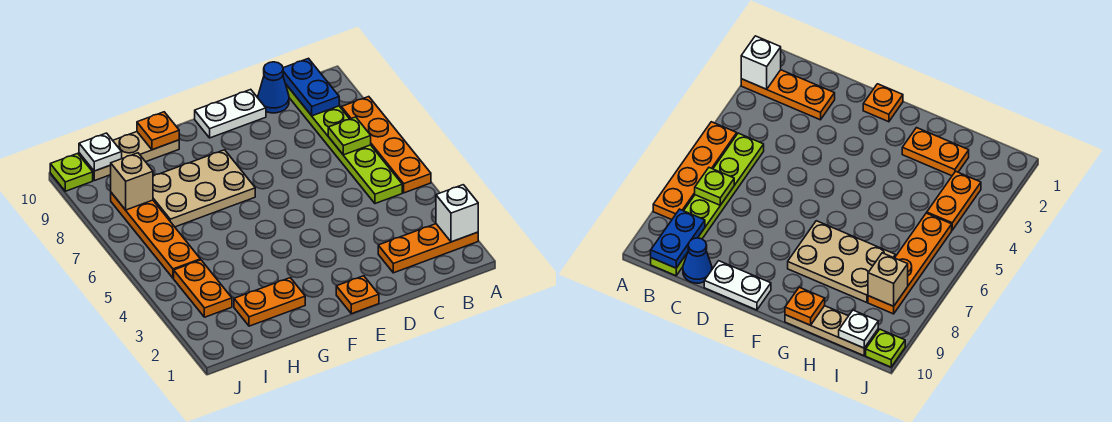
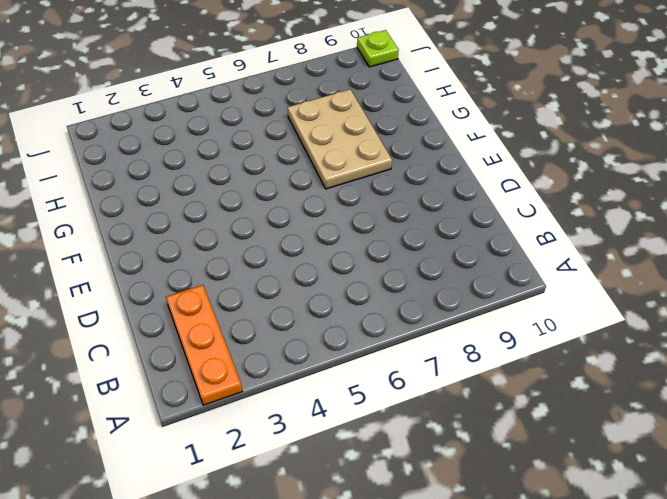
none -> orange 1x4 plate [341,97,431,193]
none -> lime 1x6 plate [286,85,402,204]
none -> blue 1x1 cone [258,62,289,113]

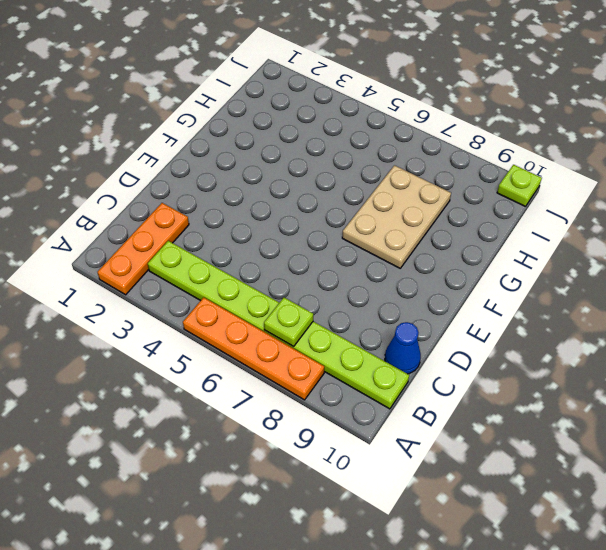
lime 1x8 plate [148,241,409,409] -> lime 1x6 plate [286,85,402,204]
none -> white 1x2 plate [195,89,266,138]
none -> orange 1x1 plate [336,276,379,314]
none -> orange 1x2 plate [234,278,305,326]

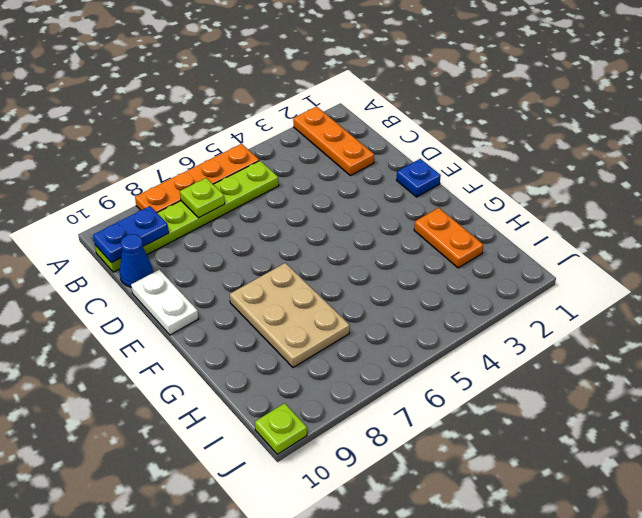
blue 1x1 plate [397,159,441,197] -> orange 1x1 plate [336,276,379,314]
none -> tan 1x3 plate [79,132,179,181]
none -> orange 1x2 plate [174,260,232,317]
none -> orange 1x4 plate [111,193,200,278]

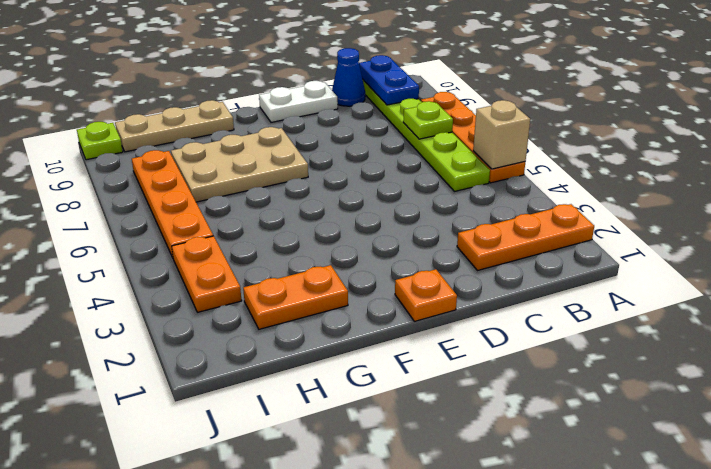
tan 1x1 brick [473,100,530,169] -> tan 1x1 brick moved to [111,153,153,210]
none -> white 1x1 brick [436,185,478,242]
none -> orange 1x1 plate [137,112,179,150]
none -> white 1x1 plate [79,133,122,171]

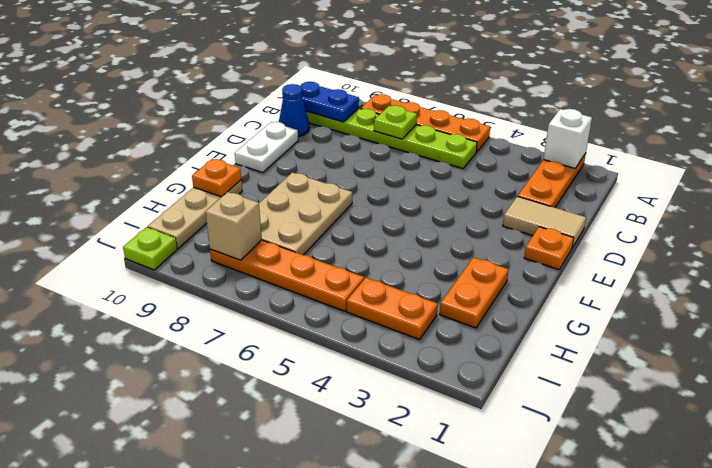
tan 1x2 tile [503,196,586,248] -> none
none -> white 1x1 plate [79,133,122,171]

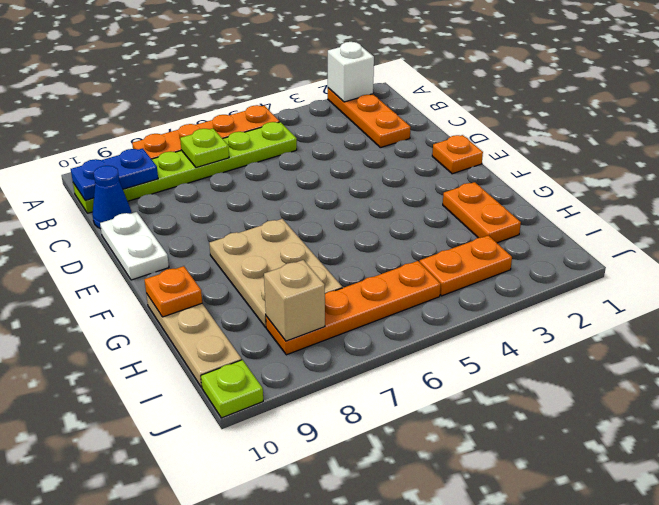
none -> white 1x1 plate [79,133,122,171]

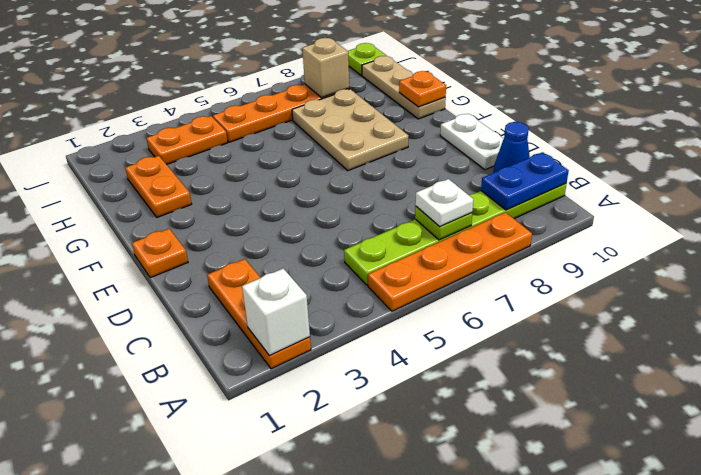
white 1x1 plate [415,179,474,227] -> white 1x1 plate moved to [79,133,122,171]

